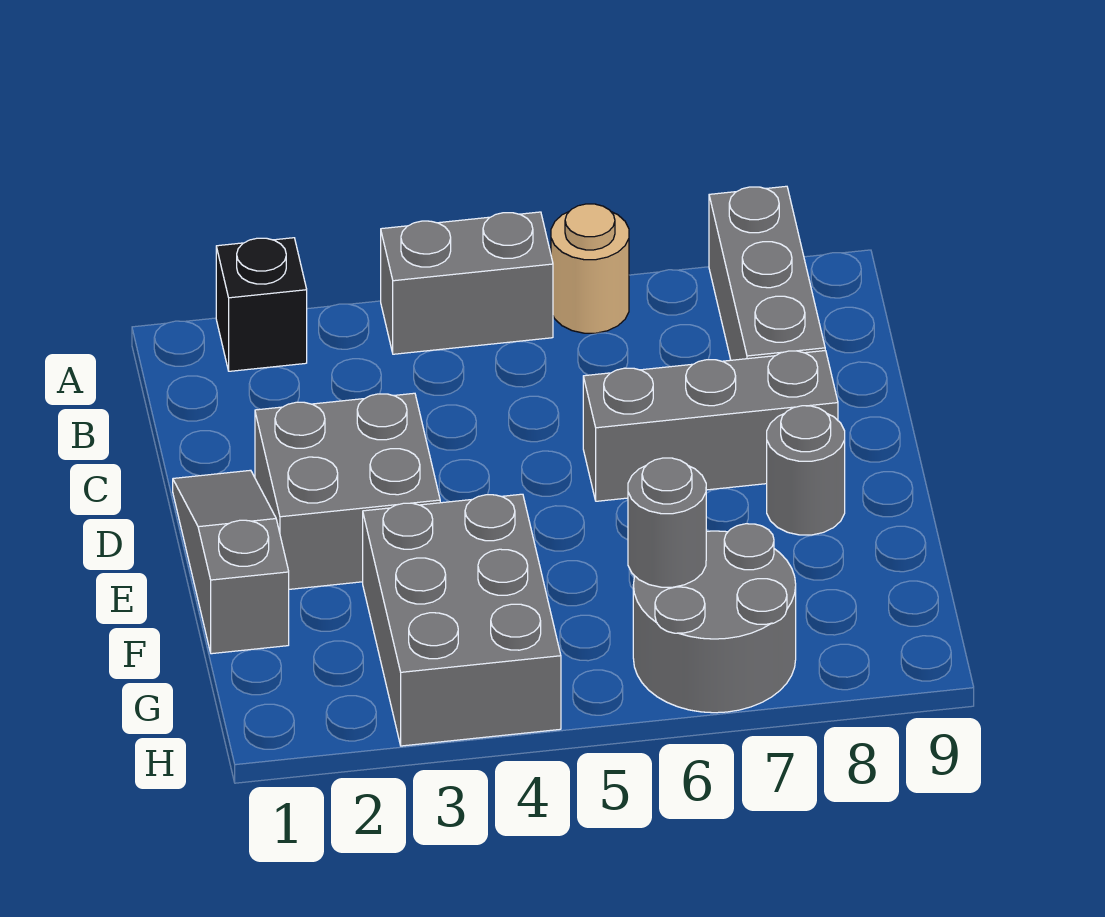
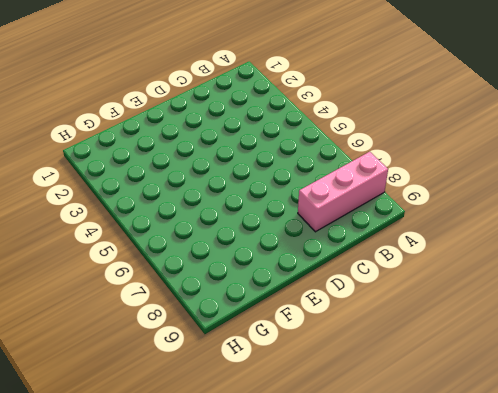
pink 1x3 brick [298,152,388,232] -> grey 1x3 brick [709,186,825,360]
none -> black 1x1 brick [216,238,307,371]
none -> grey 1x2 brick [381,212,553,354]

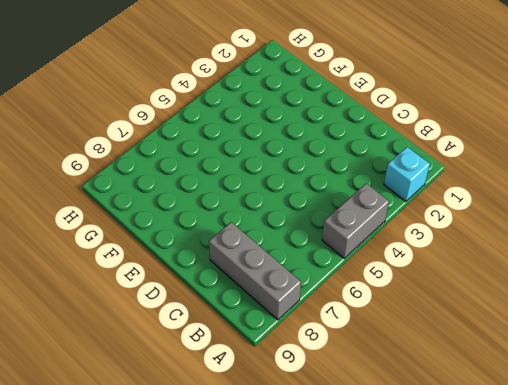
cyan 1x1 brick [384,147,430,201] -> black 1x1 brick [216,238,307,371]
none -> tan 1x1 round brick [551,204,629,333]
none -> grey 1x3 slope [173,470,289,654]

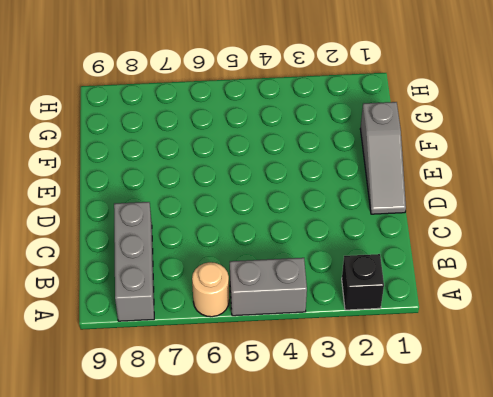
none -> grey 2x2 brick [255,393,440,589]
none -> grey 1x3 brick [583,351,838,501]

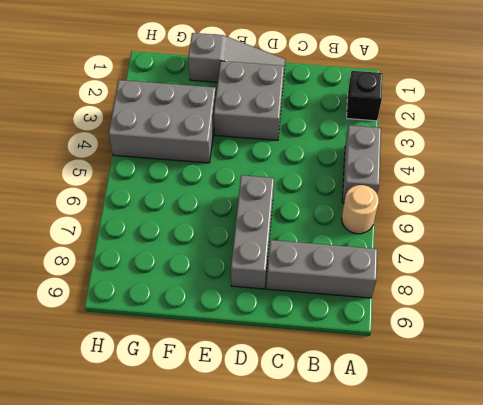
none -> grey 1x1 round brick [767,406,845,535]
none -> grey 2x2 round brick [633,524,796,713]

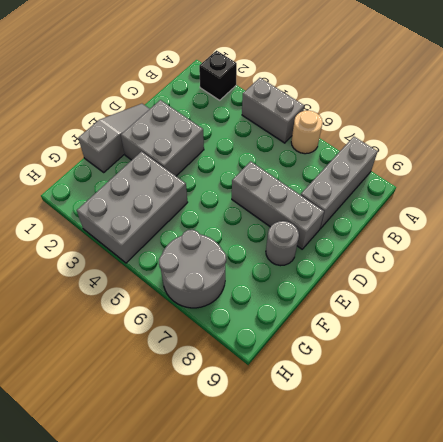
none -> grey 1x1 round brick [628,458,706,587]

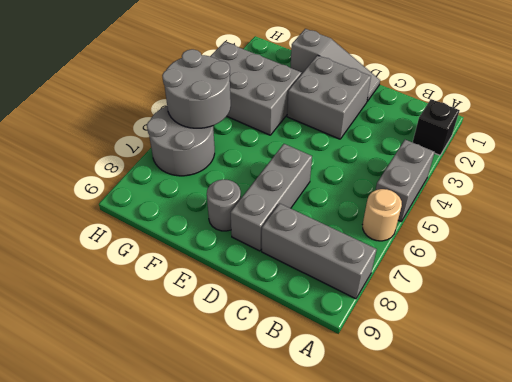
grey 2x2 round brick [162,49,231,128] -> grey 1x1 round brick [628,458,706,587]

